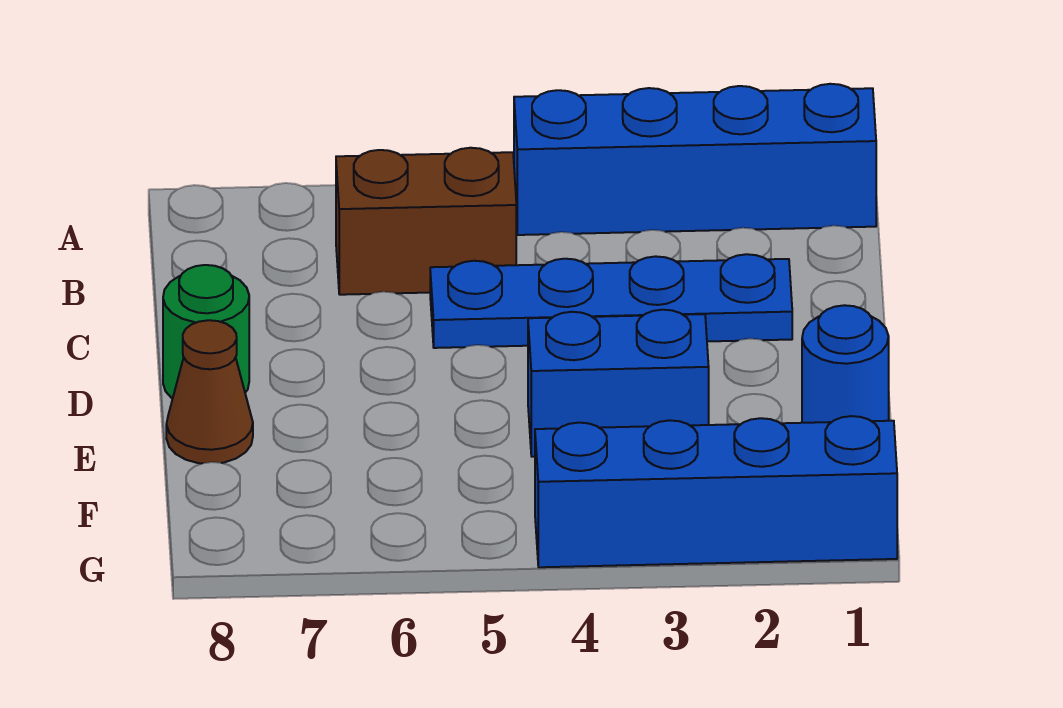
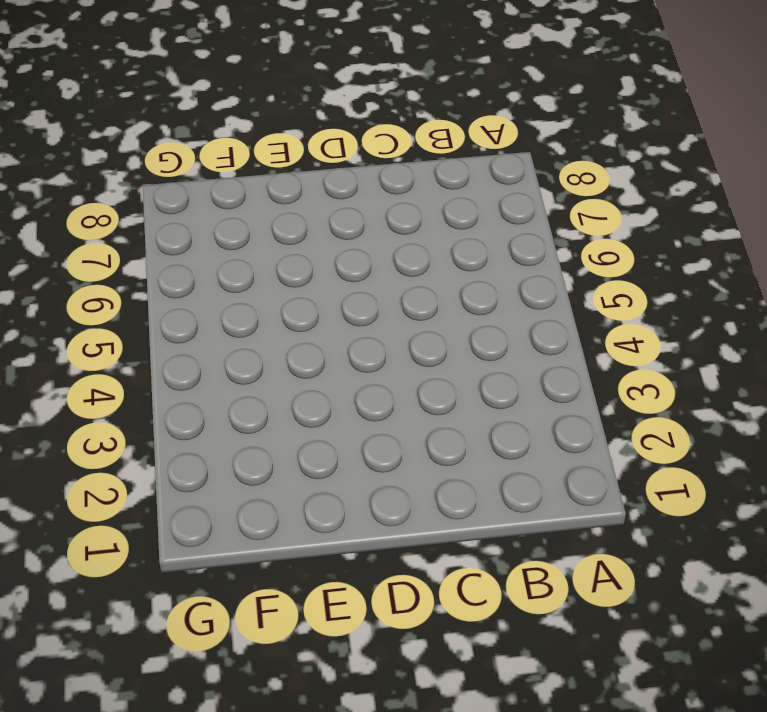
none -> blue 1x4 brick [514,84,876,235]
none -> brown 1x2 brick [336,148,516,295]

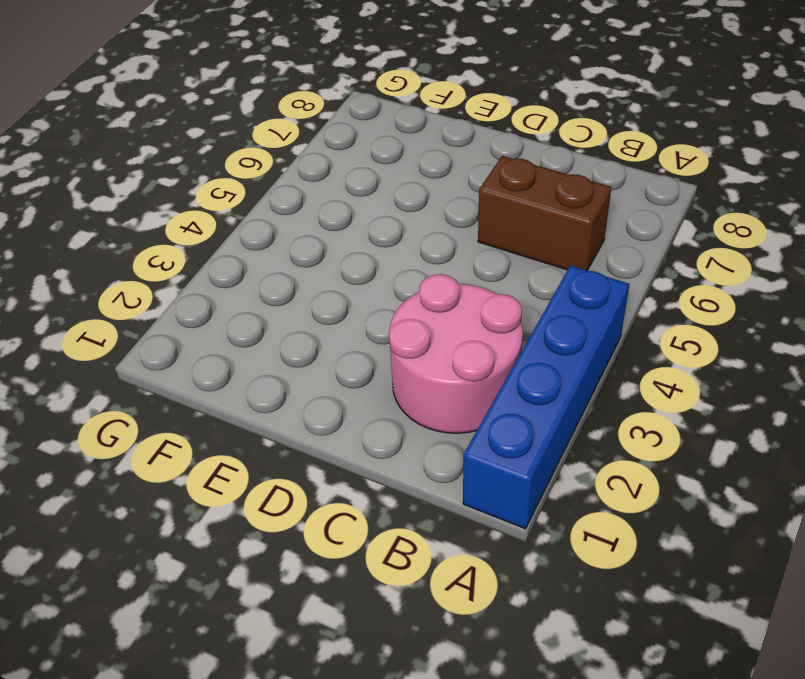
pink 2x2 round brick [389,274,523,433] -> blue 1x4 plate [430,254,792,348]
brown 1x2 brick [478,156,611,271] -> brown 1x2 brick turned to [336,148,516,295]
none -> green 1x1 round brick [163,265,249,399]
none -> blue 1x1 round brick [802,305,889,423]

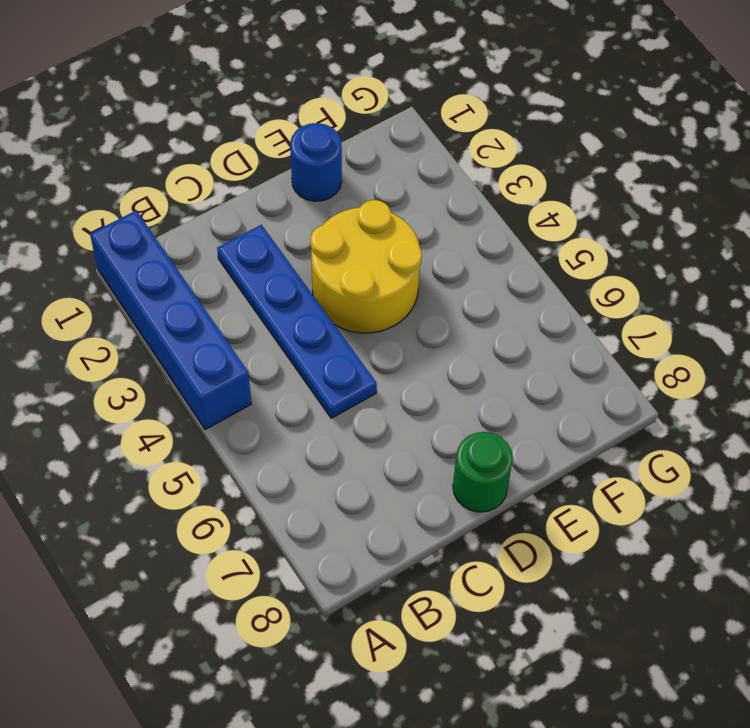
yellow 2x2 round brick [311,200,422,333] -> blue 1x2 brick [528,310,709,457]
none -> brown 1x2 brick [336,148,516,295]
none -> brown 1x1 cone [166,320,253,463]

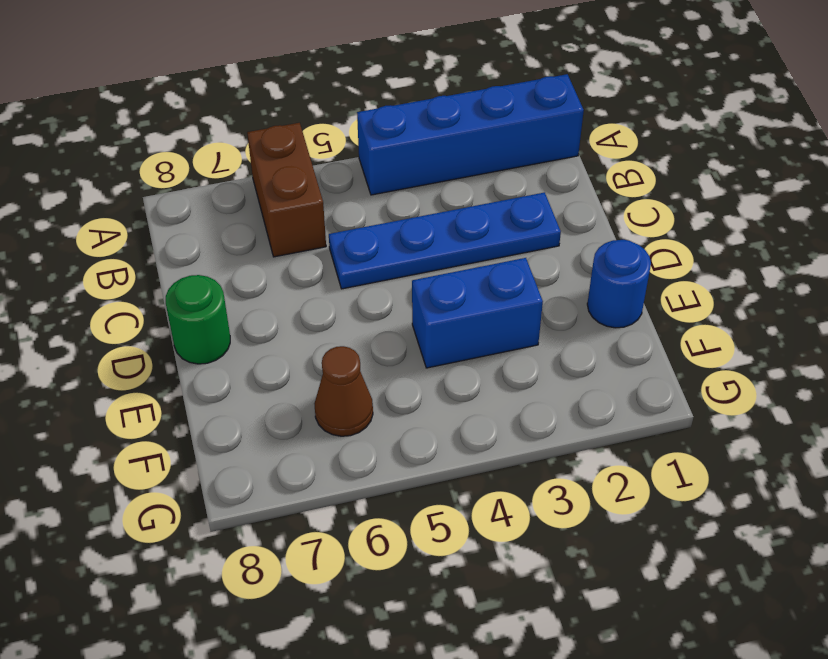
brown 1x2 brick [247,123,326,257] -> brown 1x2 brick turned to [336,148,516,295]
brown 1x1 cone [314,346,373,436] -> brown 1x1 cone moved to [166,320,253,463]
none -> blue 1x4 brick [535,416,897,567]

